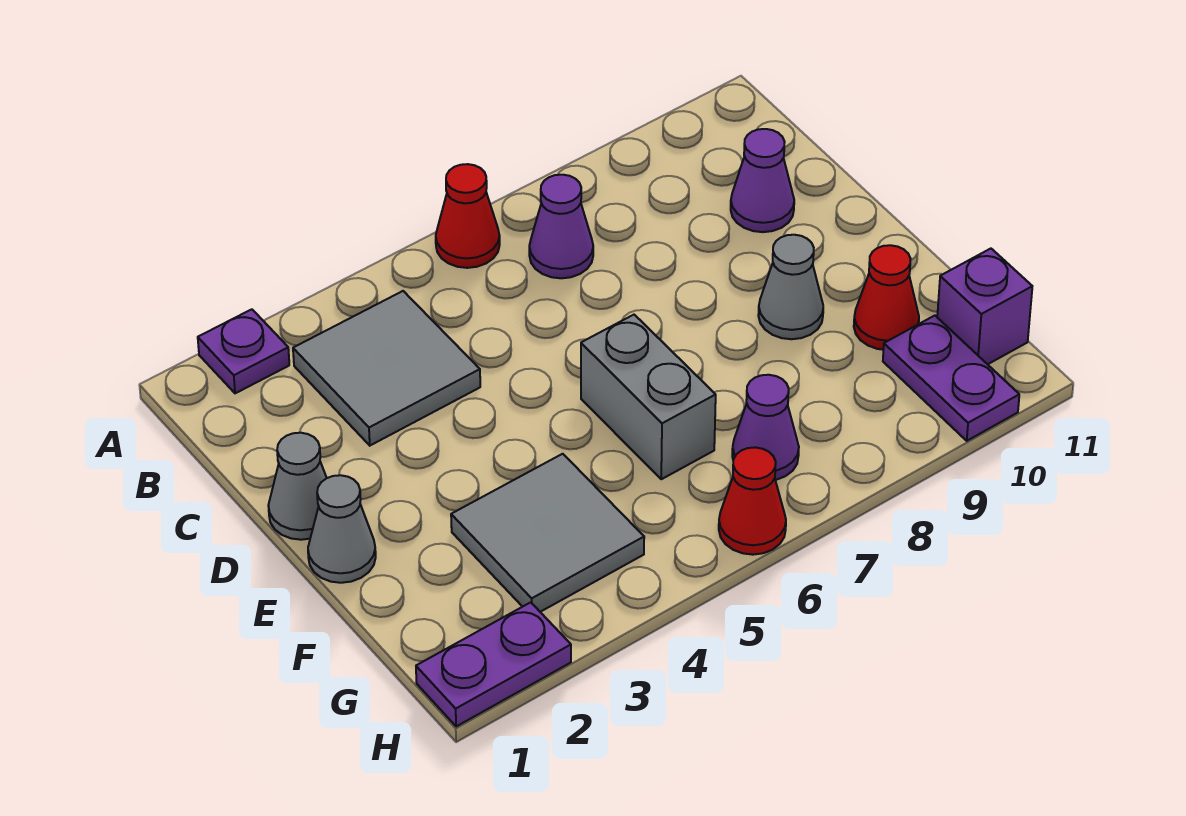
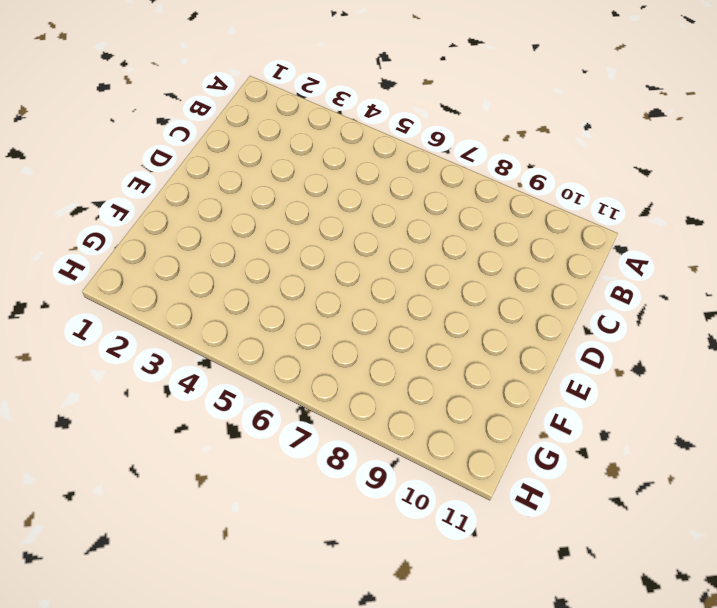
none -> purple 1x1 plate [198,309,289,393]
none -> red 1x1 cone [436,164,500,268]
none -> grey 2x2 tile [293,291,480,445]

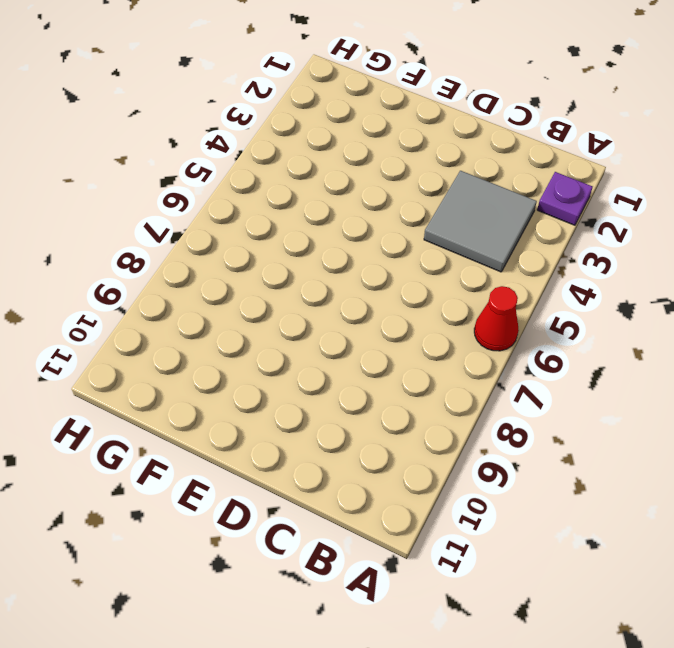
none -> purple 1x1 cone [529,175,593,278]
none -> purple 1x1 cone [731,129,794,232]
none -> grey 1x1 cone [268,433,326,540]

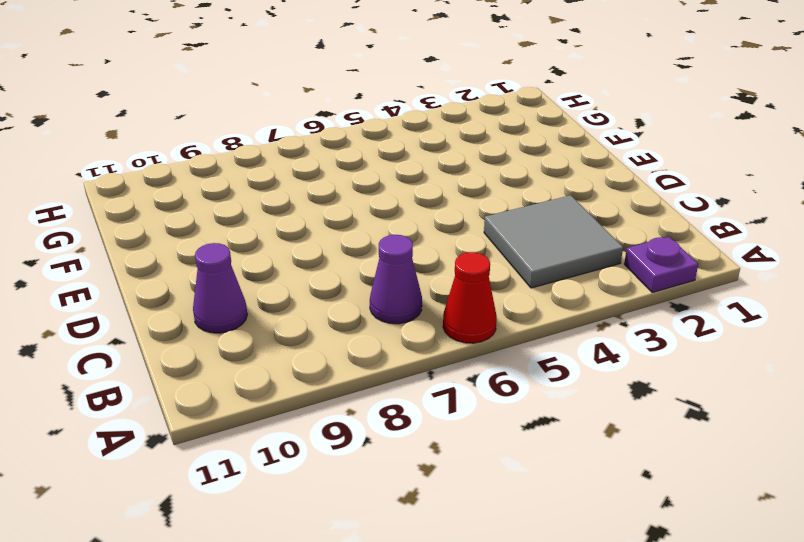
none -> grey 1x1 cone [268,433,326,540]
none -> grey 1x1 cone [308,475,376,583]
none -> grey 1x2 brick [581,315,716,479]

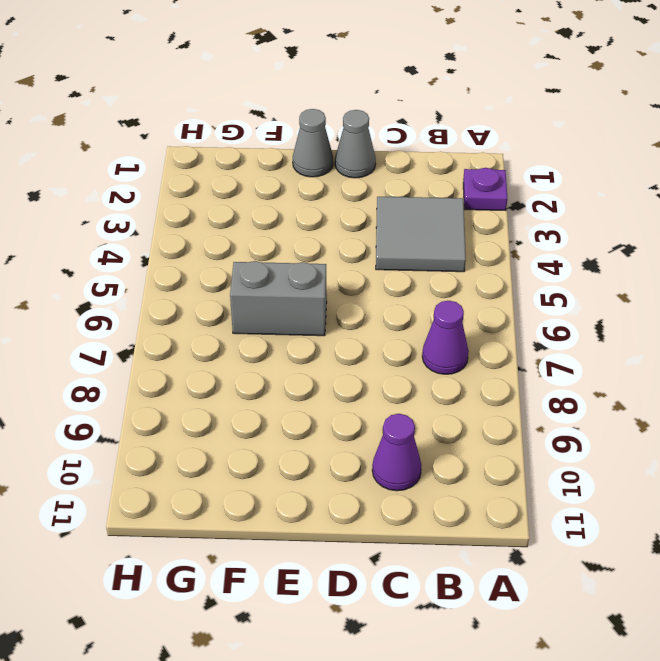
none -> red 1x1 cone [436,164,500,268]
none -> grey 1x1 cone [758,235,823,339]
none -> grey 2x2 tile [451,454,644,612]

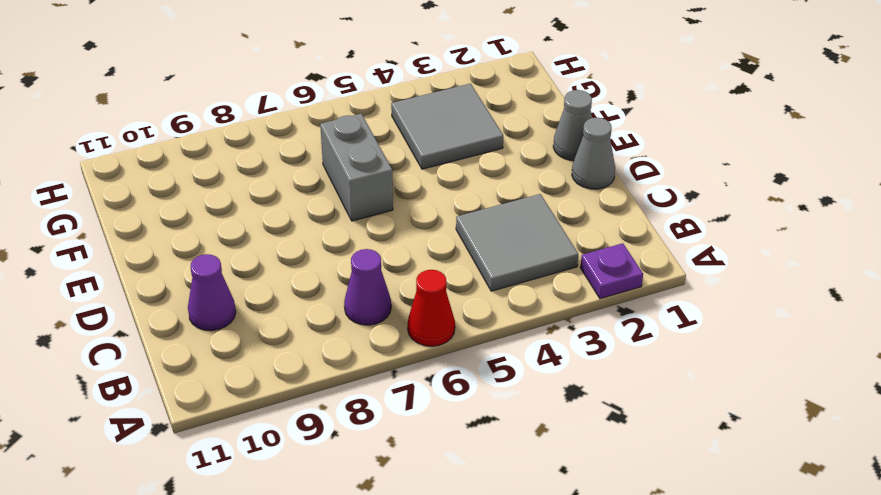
none -> grey 1x1 cone [758,235,823,339]
none -> red 1x1 cone [854,245,919,350]
none -> purple 1x1 cone [732,375,799,480]

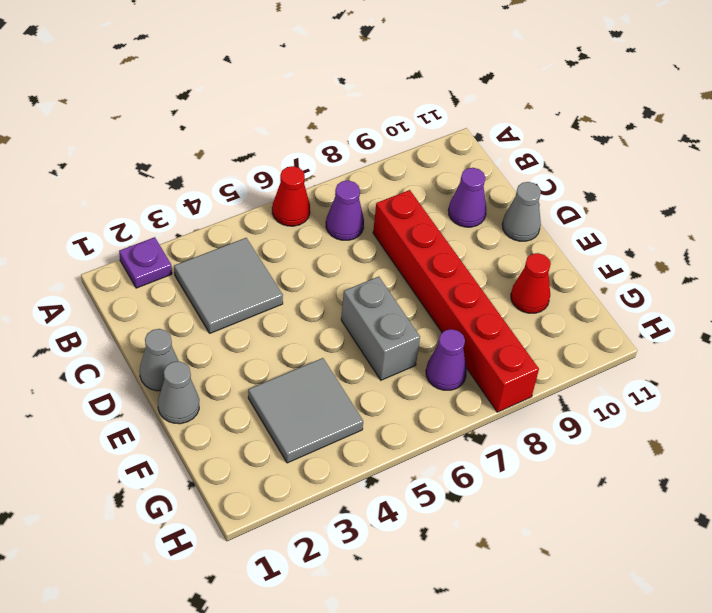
red 1x6 brick [373,190,539,412] -> none
grey 1x1 cone [502,182,541,241] -> grey 1x1 cone moved to [758,235,823,339]
none -> purple 1x2 plate [883,316,1019,441]
none -> purple 1x1 brick [937,249,1032,364]
none -> purple 1x2 plate [416,602,571,727]

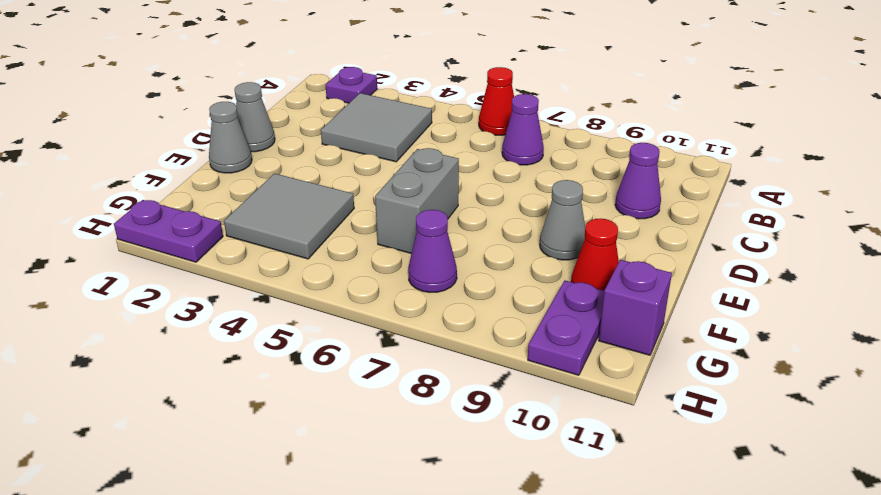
none -> red 1x1 cone [719,447,786,555]

